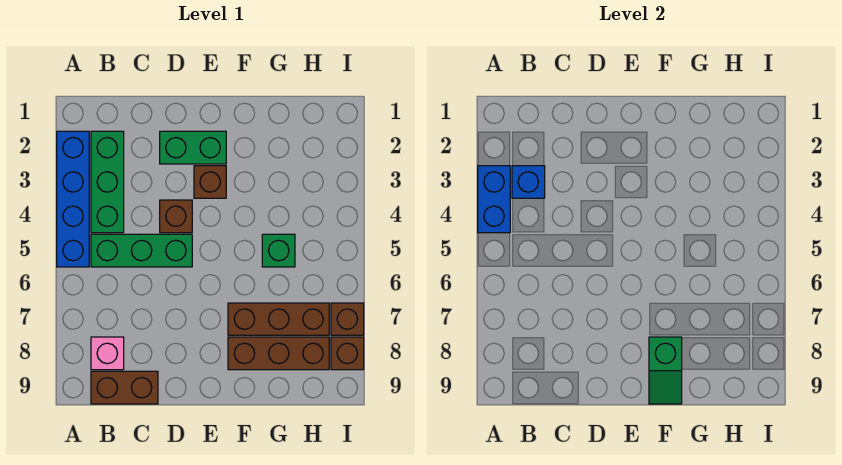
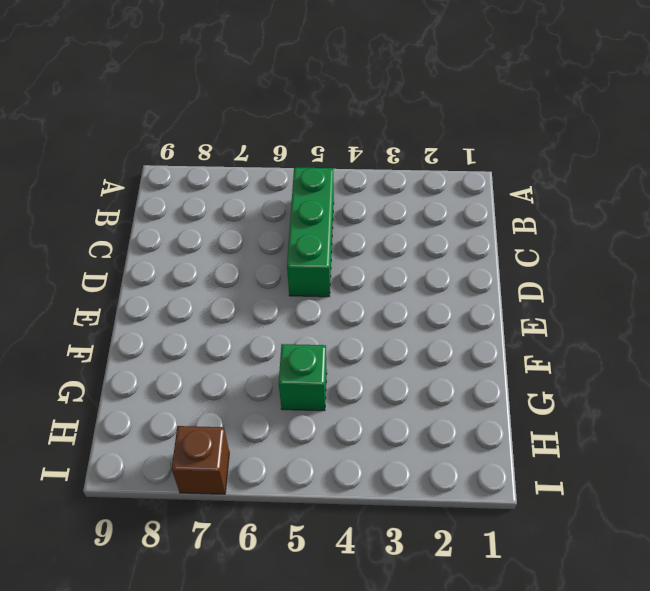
none -> blue 1x4 brick [57,131,89,267]
none -> green 1x3 brick [91,131,124,233]
none -> pink 1x1 brick [91,337,124,370]

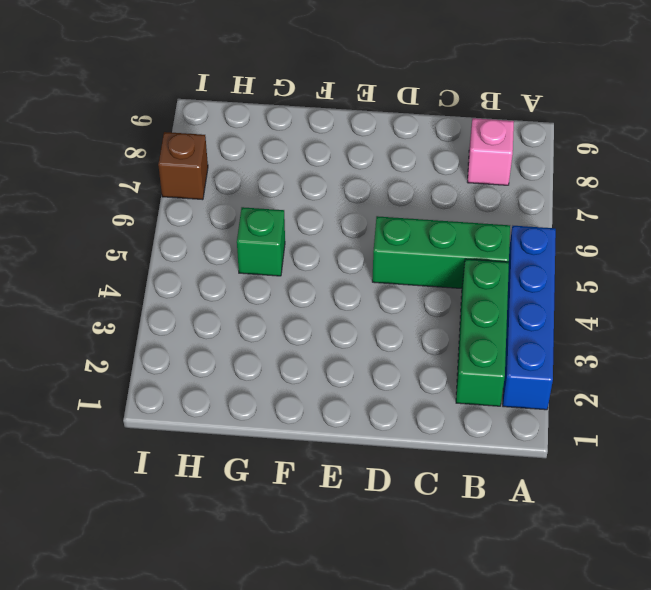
none -> brown 1x2 brick [91,371,158,404]
none -> green 1x2 brick [160,131,226,164]
none -> brown 1x1 brick [160,200,192,233]

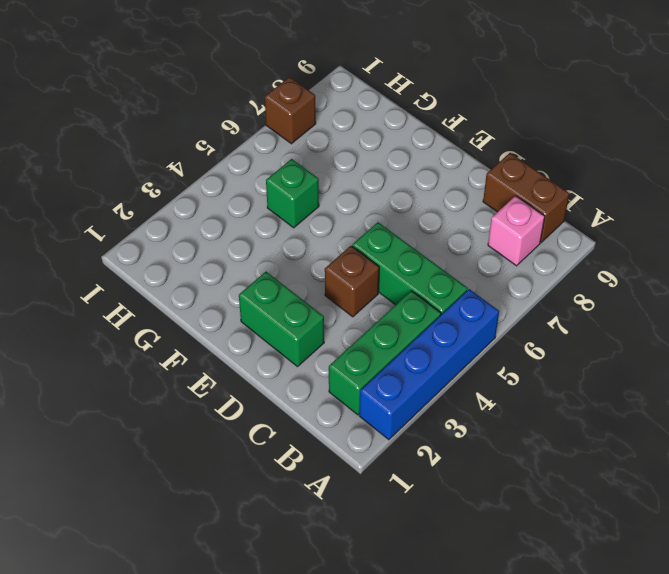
none -> brown 1x1 brick [194,166,226,198]
none -> brown 1x3 brick [228,303,329,335]
none -> brown 1x3 brick [228,337,329,370]

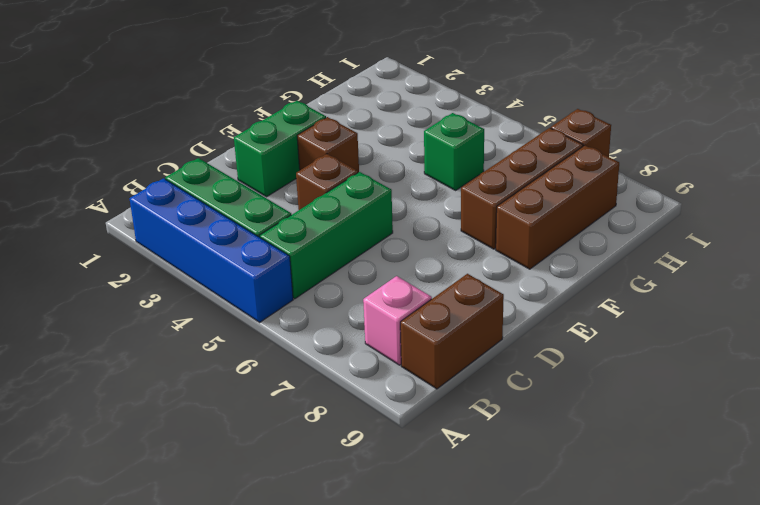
none -> brown 1x1 brick [331,337,364,370]
none -> blue 1x2 brick [478,166,510,233]
none -> blue 1x1 brick [512,166,545,198]

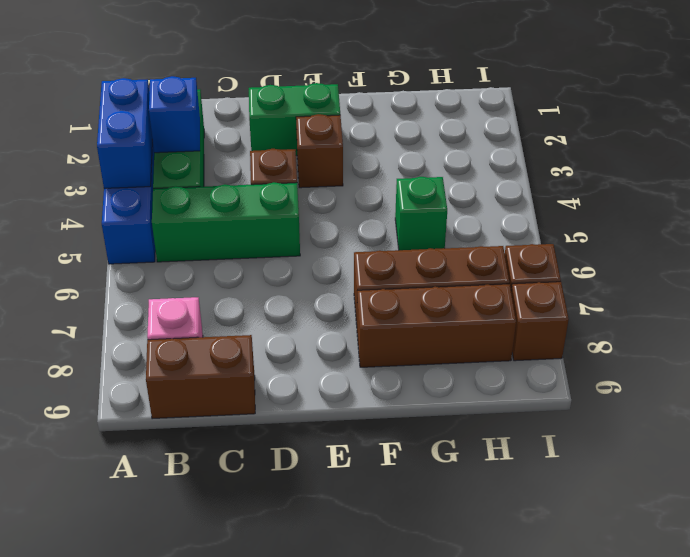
none -> green 1x2 slope [649,337,682,404]

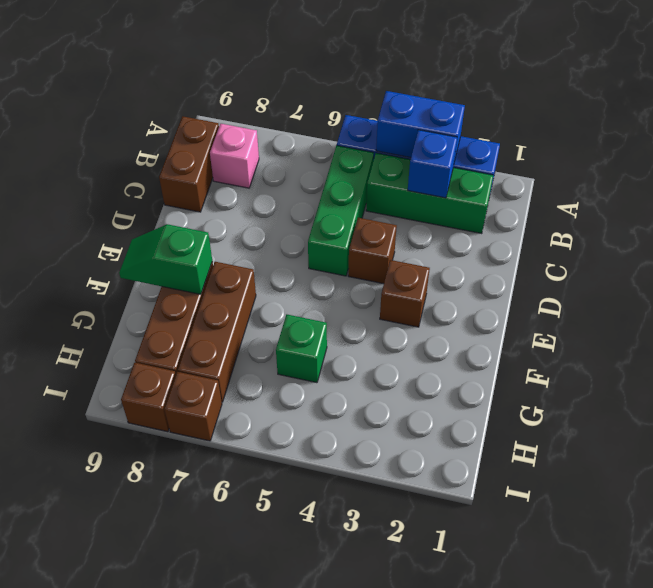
none -> green 1x2 brick [160,131,226,164]

